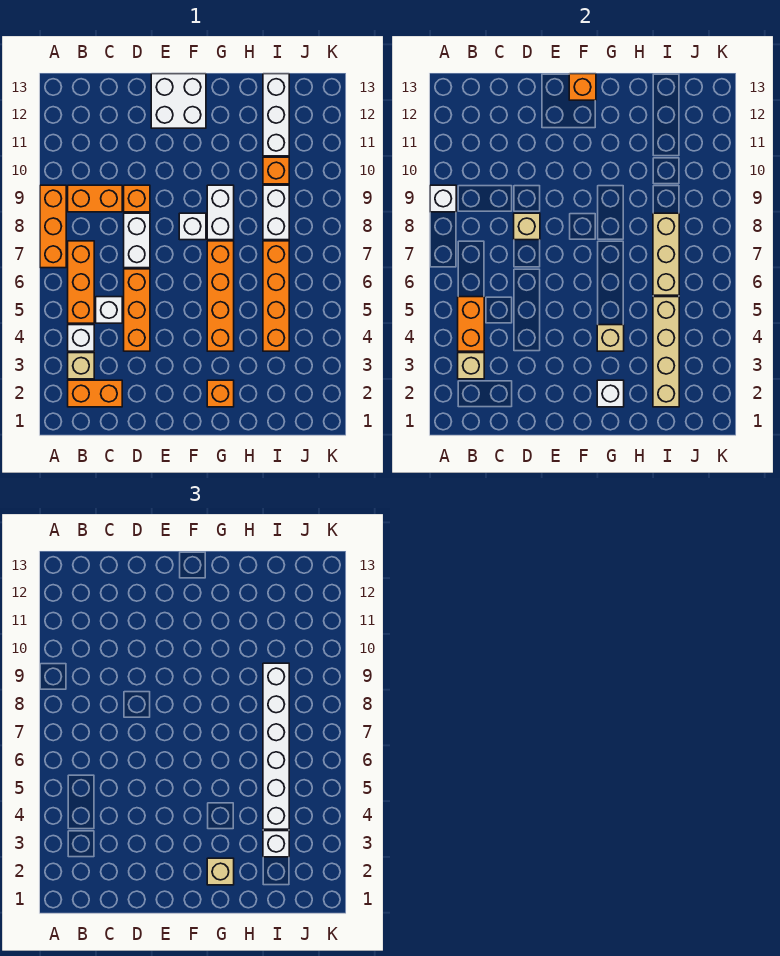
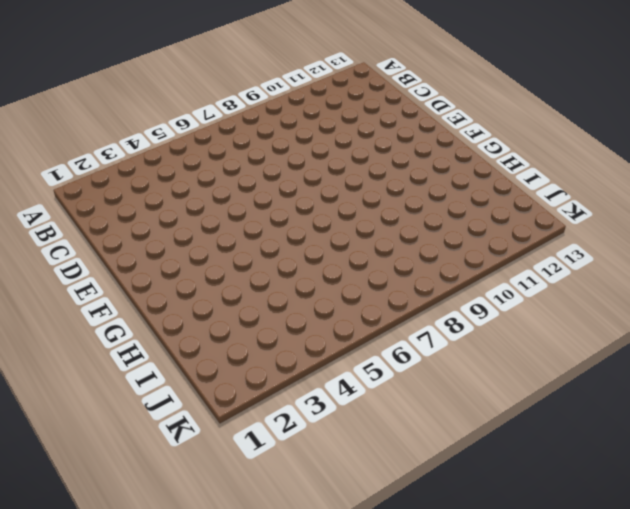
none -> orange 1x3 brick [40,185,66,268]
none -> orange 1x2 brick [68,380,122,407]
none -> tan 1x1 brick [68,353,94,379]
none -> white 1x1 brick [68,325,94,351]

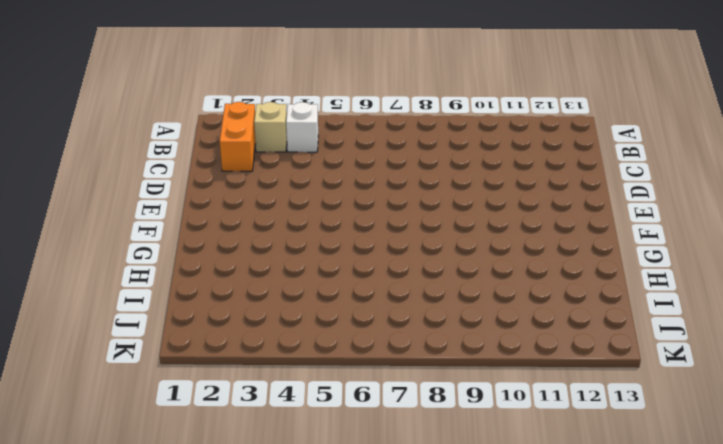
none -> orange 1x3 brick [40,185,66,268]
none -> orange 1x3 brick [68,241,94,323]
none -> orange 1x2 brick [68,185,122,212]
none -> white 1x1 brick [96,297,122,323]

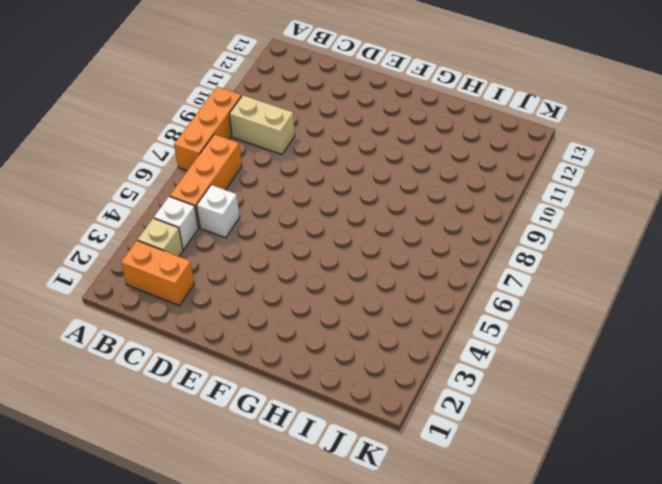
tan 1x2 brick [229,95,295,155] -> orange 1x2 brick [68,185,122,212]
none -> orange 1x3 brick [124,269,150,351]
none -> white 1x2 brick [124,213,150,268]
none -> orange 1x1 brick [124,185,150,212]
none -> white 2x2 brick [151,74,206,128]

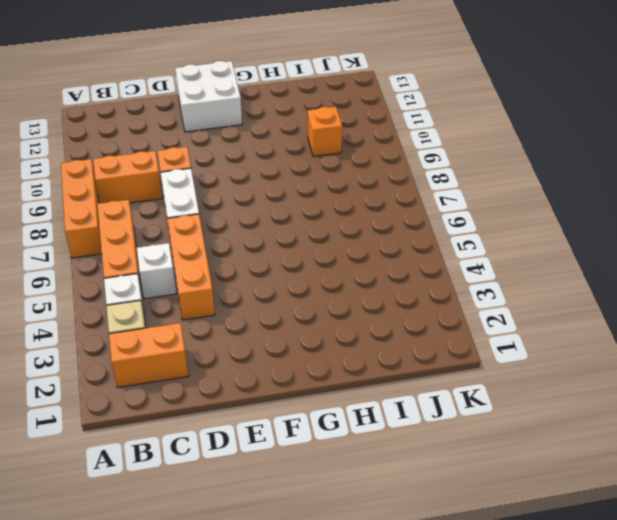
none -> white 1x1 brick [179,213,206,240]
none -> orange 1x1 brick [207,380,234,407]
none -> orange 1x4 brick [207,241,234,351]
none -> white 1x2 brick [207,185,234,240]

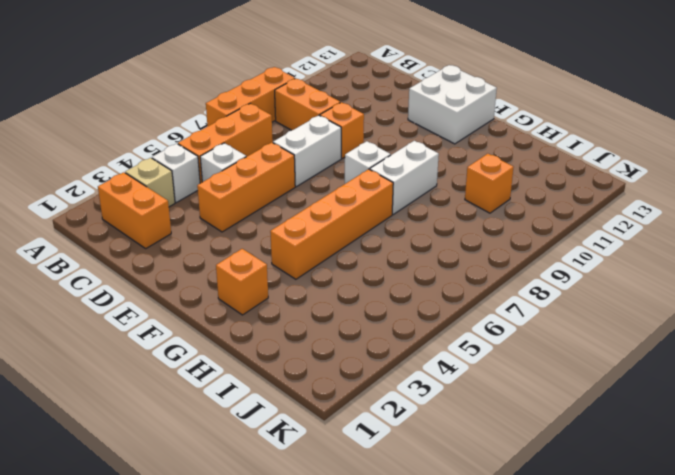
none -> orange 1x4 brick [263,241,289,351]
none -> white 1x2 brick [263,185,289,240]
none -> white 1x3 brick [263,74,289,156]
none -> white 1x1 brick [430,185,456,212]

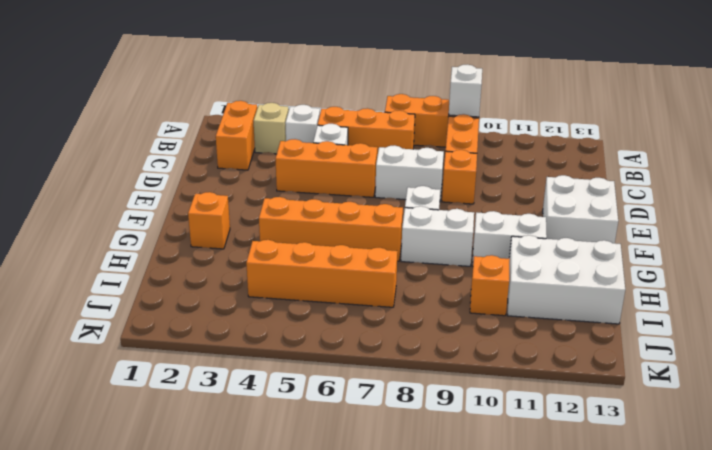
white 1x2 brick [472,211,547,266] -> white 1x2 brick moved to [263,185,289,240]
white 2x3 brick [508,235,625,324] -> white 1x3 brick [263,74,289,156]
none -> tan 1x1 brick [458,353,484,379]
none -> orange 1x2 brick [458,297,484,351]
none -> tan 1x1 brick [514,213,540,240]
none -> orange 1x1 brick [569,74,596,100]

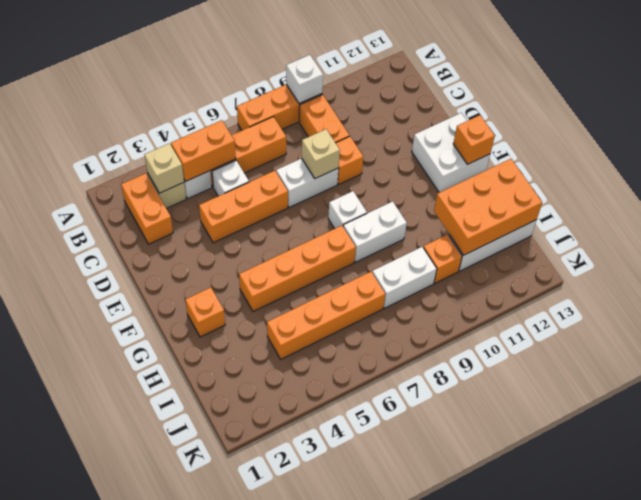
orange 2x3 brick [434,159,542,255] -> none
none -> white 1x1 brick [597,380,624,407]
none -> tan 1x1 brick [597,325,624,351]
none -> tan 1x4 brick [653,297,679,407]
none -> tan 1x3 brick [653,213,679,295]

